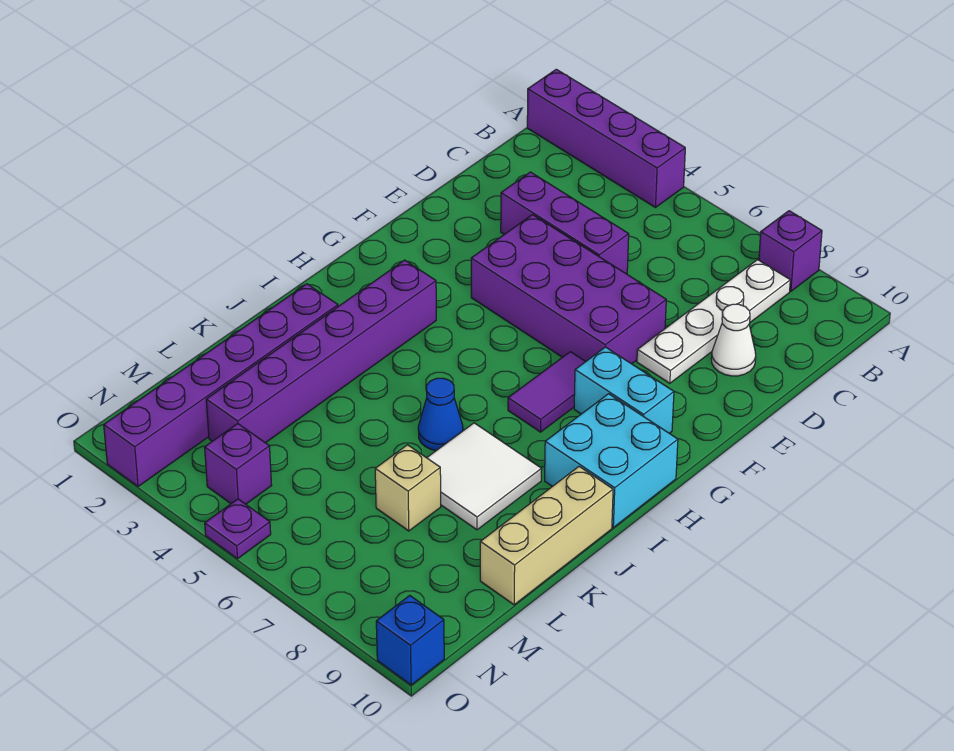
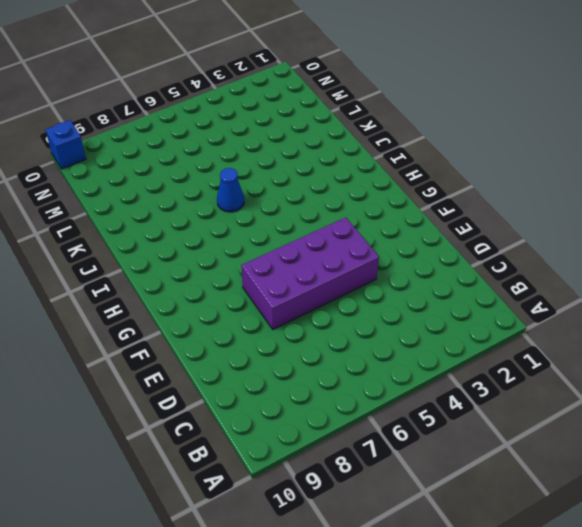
none -> purple 1x4 brick [527,69,685,207]
none -> purple 1x1 brick [759,211,822,291]
none -> white 1x4 plate [637,260,790,383]

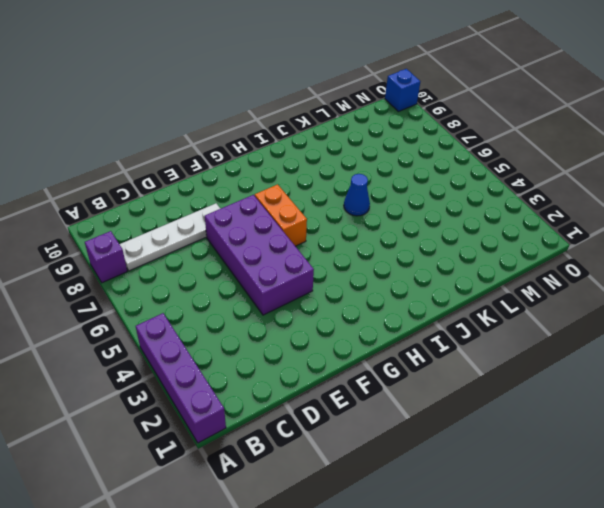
orange 1x2 brick [255,184,307,246] -> purple 1x2 tile [508,352,586,432]
none -> purple 1x3 brick [501,172,629,274]
none -> white 1x1 cone [711,304,756,376]
none -> cyan 1x2 brick [574,347,674,433]

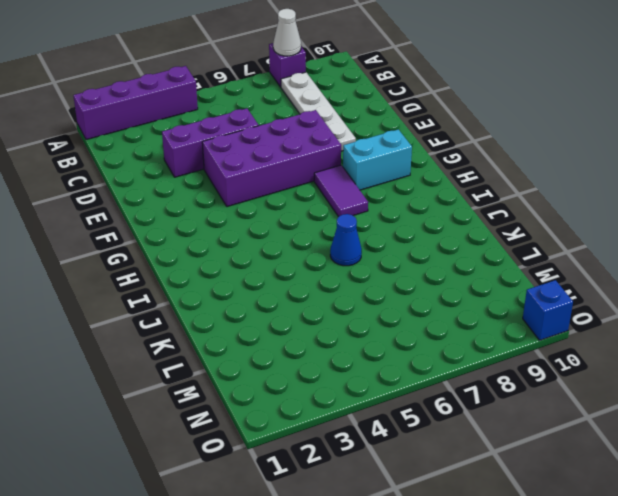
white 1x1 cone [273,9,301,56] -> white 1x1 cone moved to [711,304,756,376]
none -> purple 1x6 brick [206,260,436,443]
none -> cyan 2x2 brick [545,394,678,527]
none -> purple 1x6 brick [104,284,338,486]

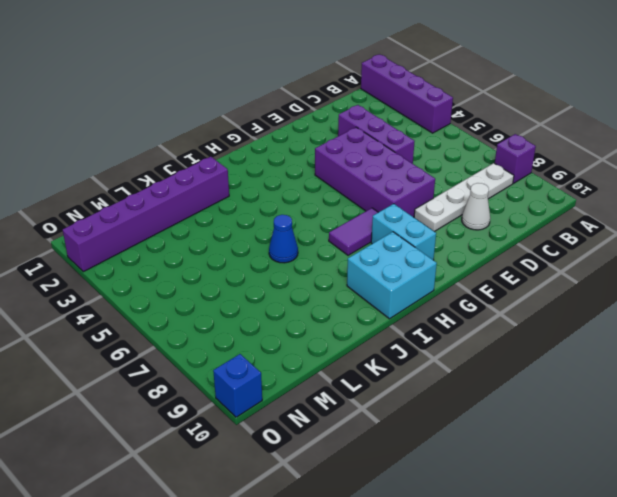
none -> purple 1x6 brick [206,260,436,443]
none -> white 2x2 tile [427,423,542,530]
none -> tan 1x3 brick [480,467,613,605]

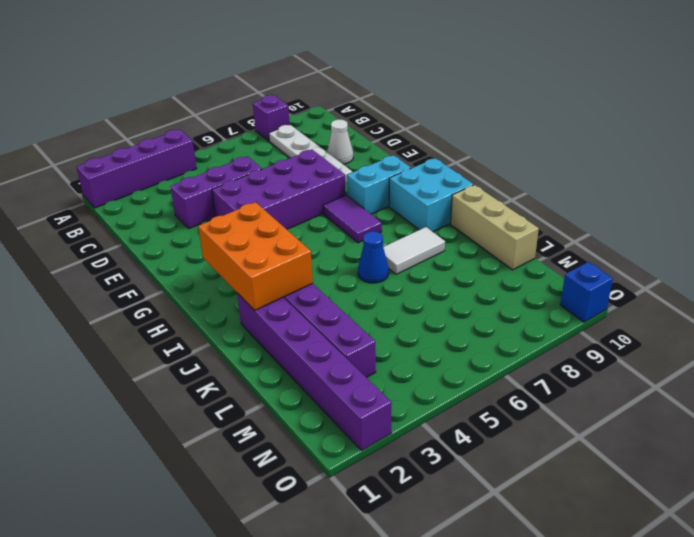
orange 2x3 brick [198,202,313,310] -> none
white 1x2 tile [383,227,445,274] -> white 2x2 tile [427,423,542,530]
none -> tan 1x1 brick [375,445,441,531]
none -> purple 1x1 brick [205,424,272,504]
none -> purple 1x1 plate [205,499,271,559]

